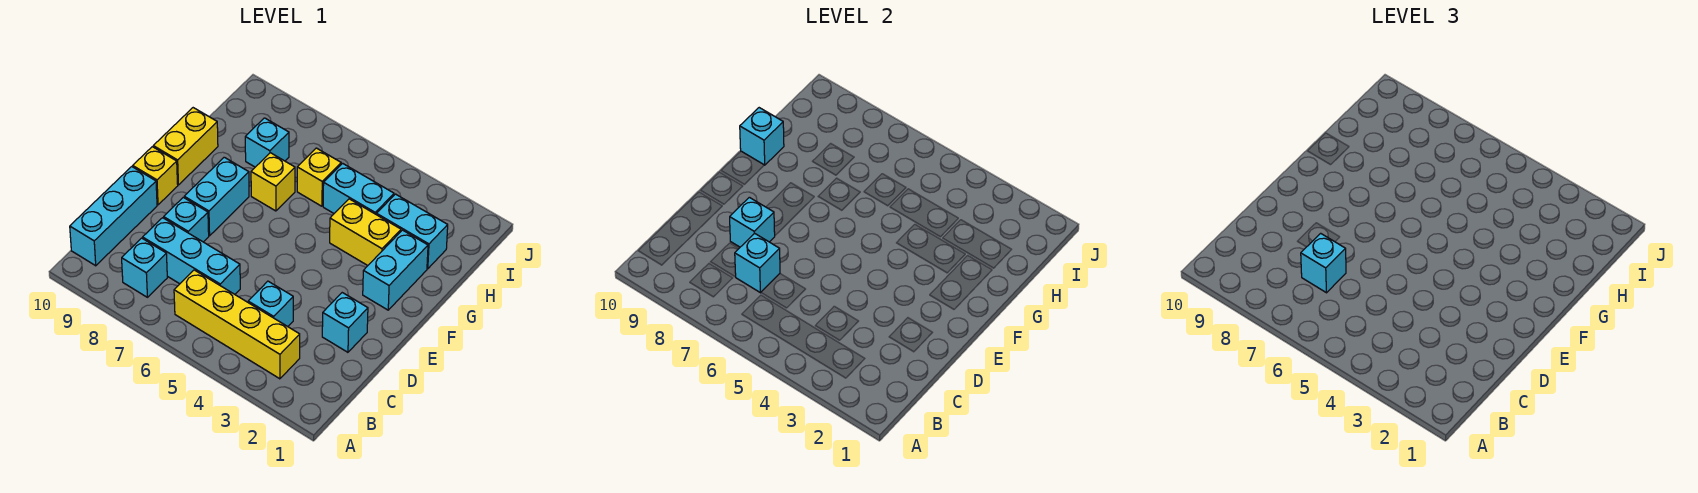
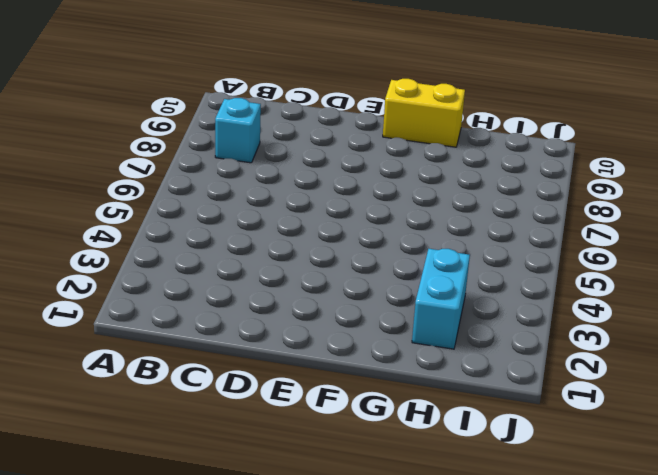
none -> yellow 1x4 brick [174,270,300,379]
none -> cyan 1x3 brick [70,167,157,266]
none -> cyan 1x1 brick [248,281,293,327]

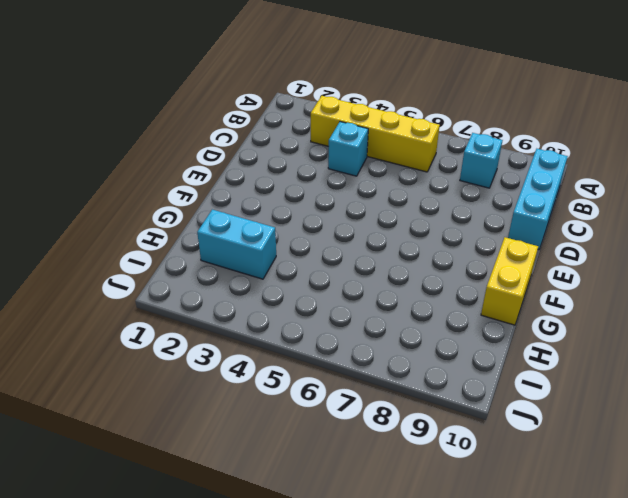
none -> cyan 1x3 brick [143,218,240,294]
none -> cyan 1x1 brick [322,293,368,352]
none -> cyan 1x1 brick [164,197,209,242]

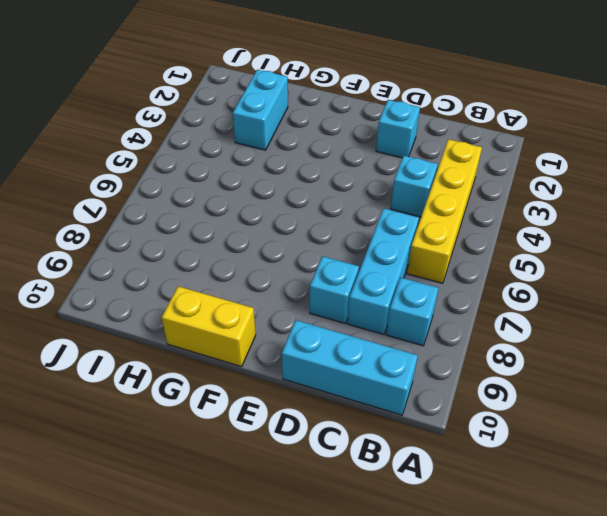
none -> cyan 1x2 brick [184,157,249,236]
none -> yellow 1x1 brick [133,147,178,205]
none -> cyan 1x2 brick [363,230,428,310]

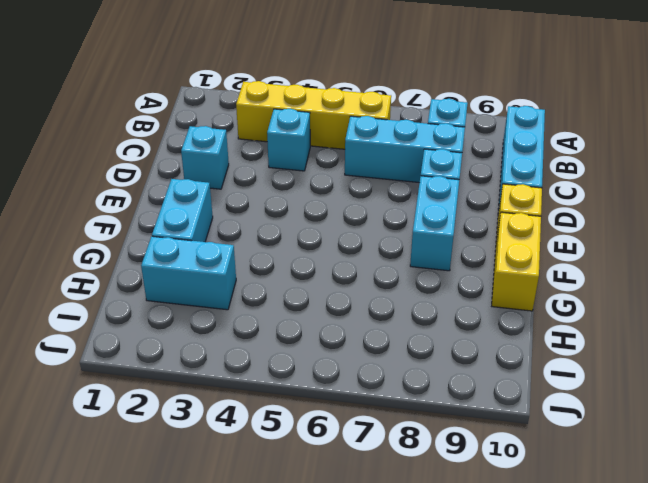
none -> yellow 1x2 brick [330,199,401,265]
none -> yellow 1x1 brick [251,153,295,211]
none -> cyan 1x2 brick [323,163,394,215]

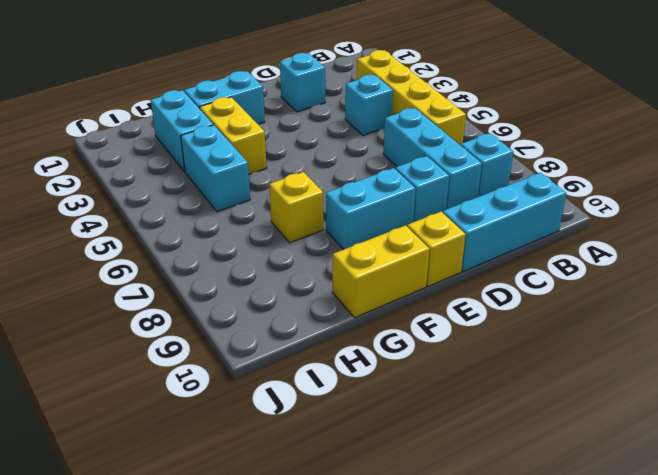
none -> yellow 1x1 brick [297,148,341,206]
none -> cyan 1x1 brick [245,118,289,167]
none -> cyan 1x1 brick [735,233,780,293]

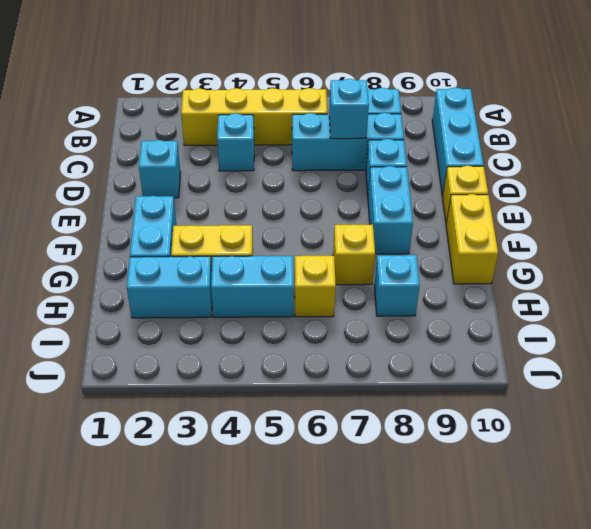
none -> cyan 1x1 brick [730,197,775,247]
none -> cyan 1x1 brick [740,108,784,165]
none -> cyan 1x1 brick [1301,233,1346,293]

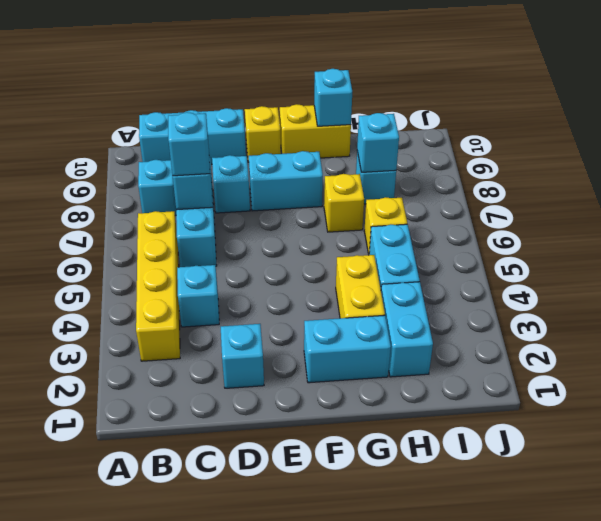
cyan 1x1 brick [357,113,399,172] -> cyan 1x1 brick moved to [730,197,775,247]

